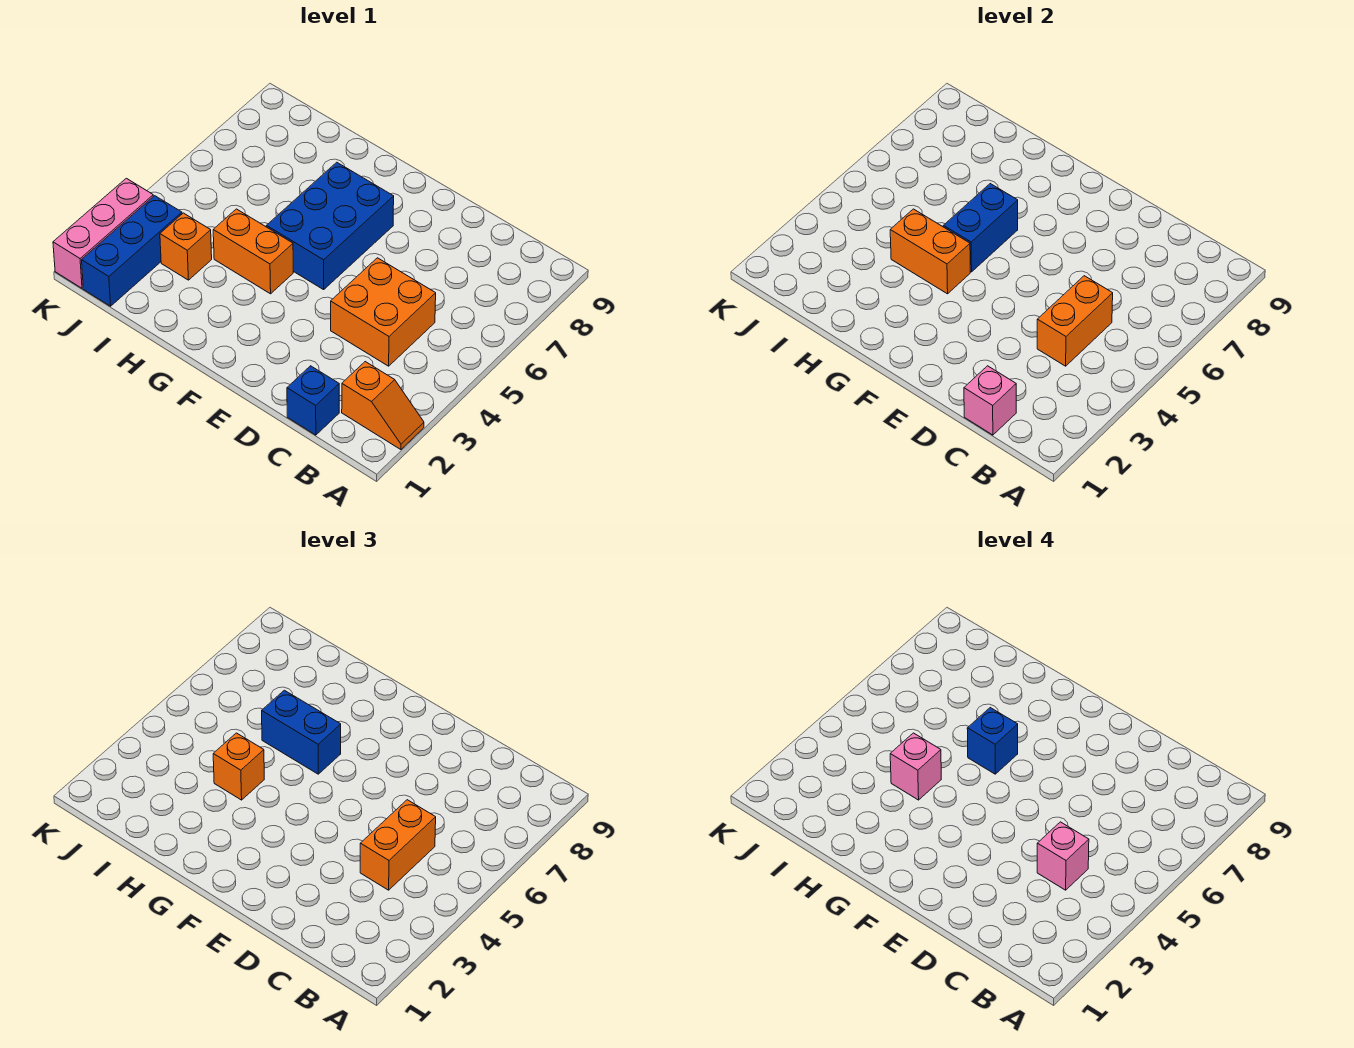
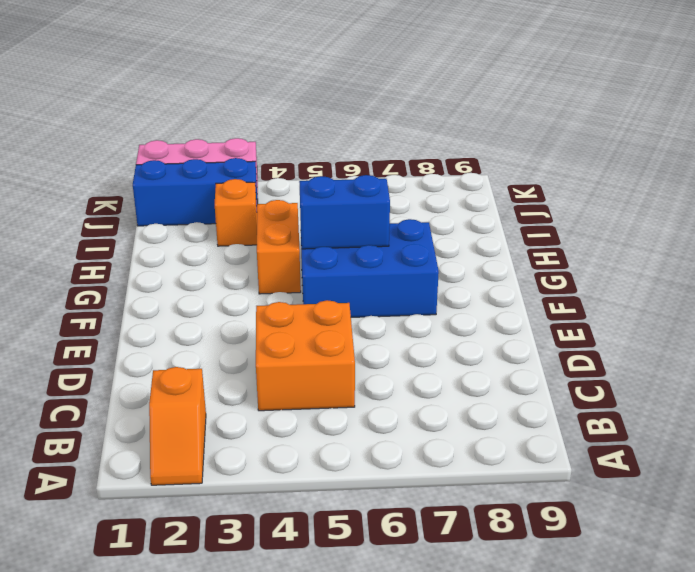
none -> blue 1x1 brick [287,366,339,435]
none -> pink 1x1 brick [964,366,1016,435]
none -> orange 1x2 brick [1037,276,1113,366]

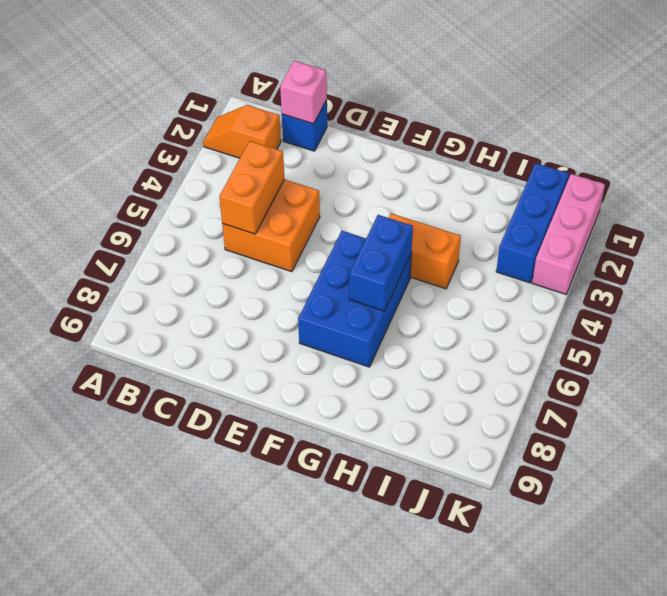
none -> orange 1x1 brick [160,213,212,280]
none -> orange 1x2 brick [890,209,970,294]
none -> orange 1x2 brick [360,800,436,890]

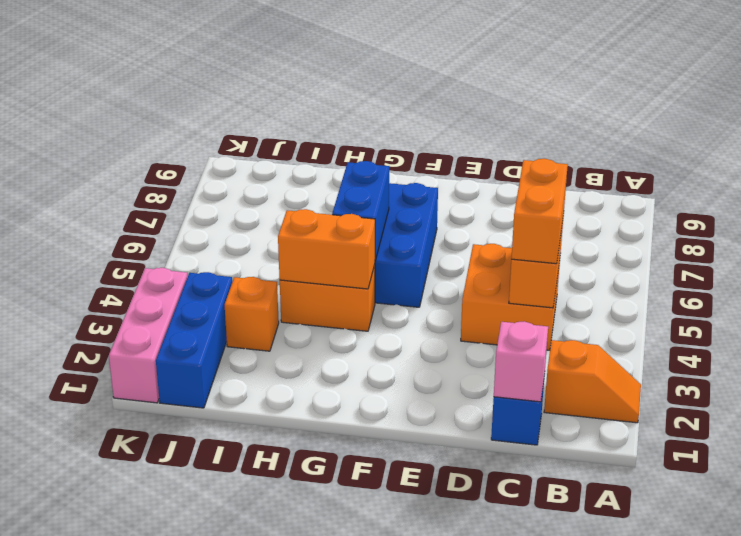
none -> blue 1x2 brick [262,690,341,774]
none -> orange 1x1 brick [213,733,264,800]
none -> pink 1x1 brick [1037,822,1089,890]

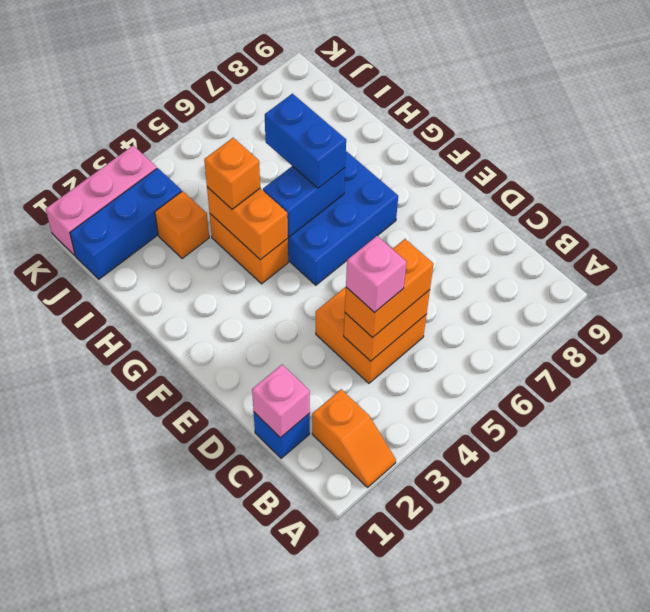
none -> blue 1x1 brick [967,708,1018,774]
none -> pink 1x1 brick [890,733,941,800]

